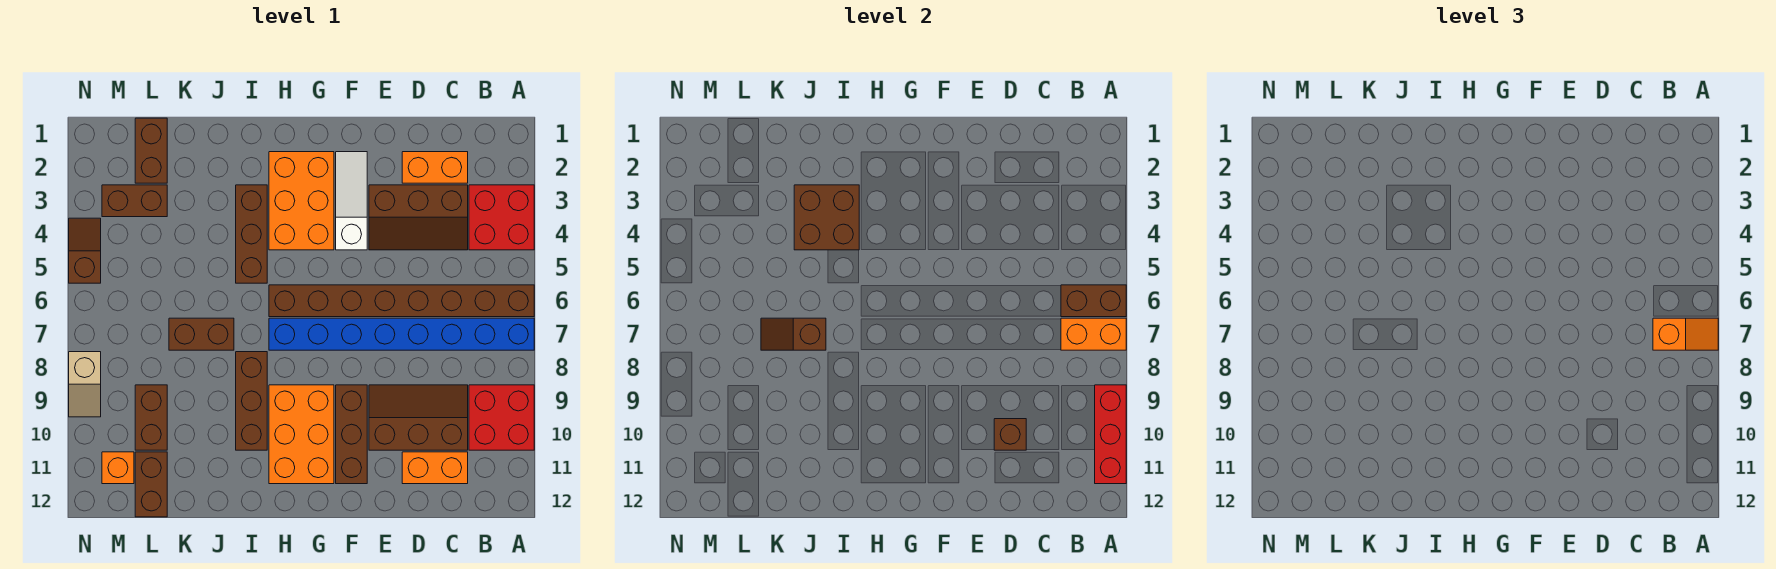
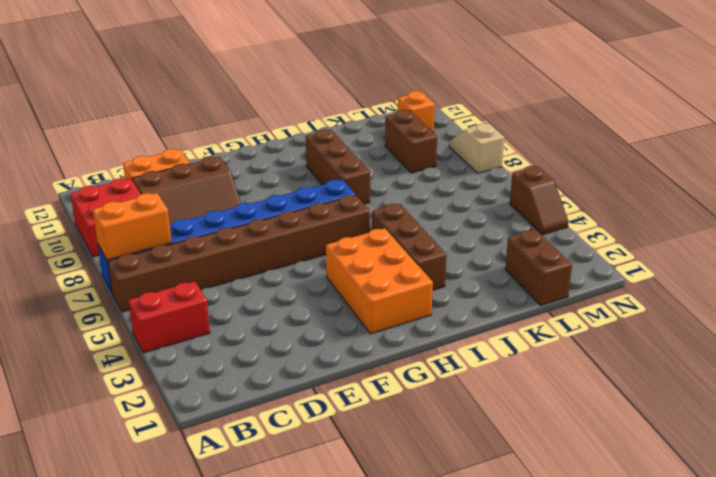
red 1x2 brick [128,281,210,353] -> red 2x2 brick [469,185,534,250]
none -> orange 1x2 brick [402,152,468,183]
none -> brown 2x3 slope [369,185,468,250]
none -> white 1x3 slope [336,152,367,250]

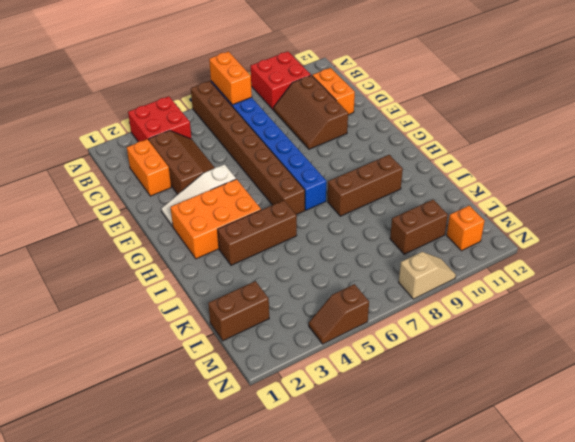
none -> brown 1x3 brick [336,385,367,484]
none -> orange 2x3 brick [269,385,334,484]
none -> brown 1x2 brick [169,318,234,350]

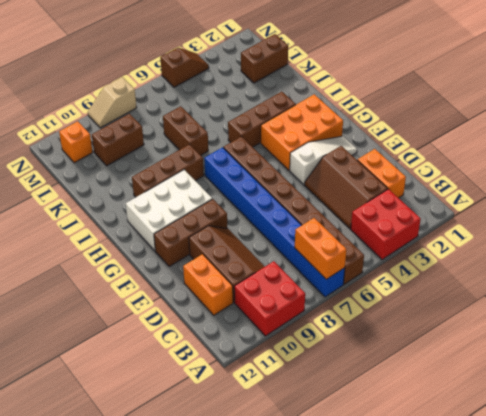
white 2x3 brick [126,170,212,251] -> orange 2x3 brick [269,385,334,484]
none -> brown 1x2 brick [102,185,167,217]
none -> brown 1x2 brick [135,452,167,517]
none -> brown 1x2 brick [1061,285,1126,317]

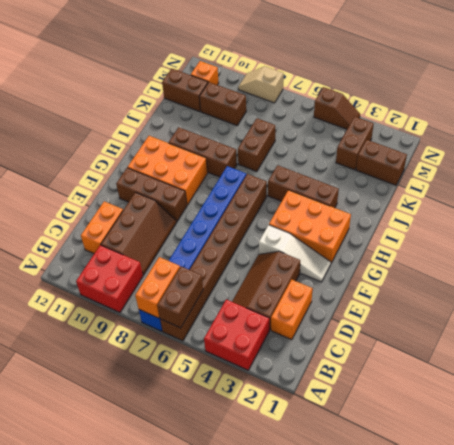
none -> red 1x3 brick [1095,385,1126,484]
none -> brown 1x1 brick [994,419,1026,450]
none -> brown 2x2 brick [794,185,859,250]

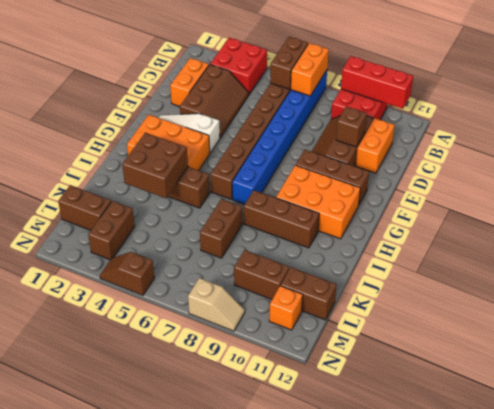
none -> brown 1x2 slope [761,318,826,350]
none -> orange 1x2 slope [1653,318,1718,350]

